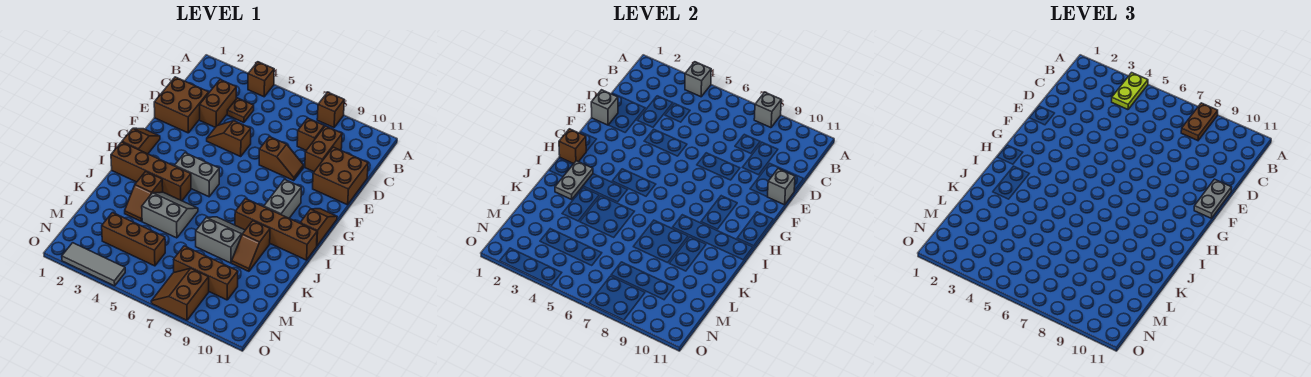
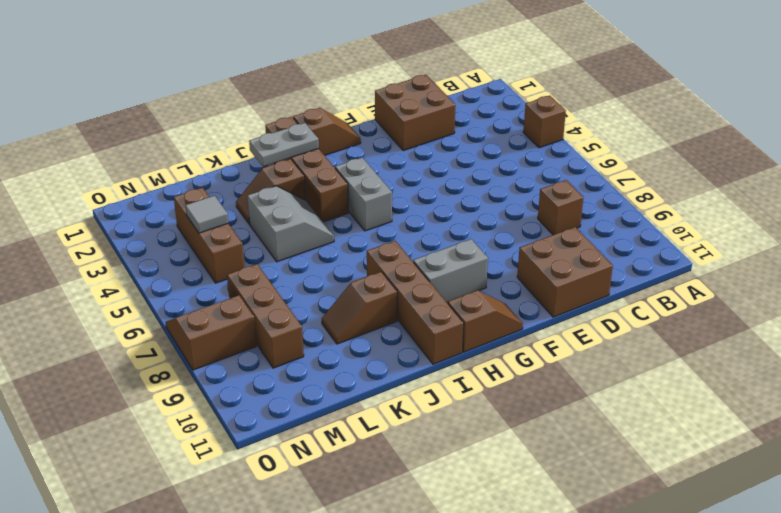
grey 1x1 tile [185,196,228,233] -> none
none -> brown 1x1 brick [317,92,344,128]
none -> brown 1x2 brick [200,80,236,127]
none -> brown 1x1 plate [227,98,254,123]
none -> brown 1x2 brick [305,126,342,172]

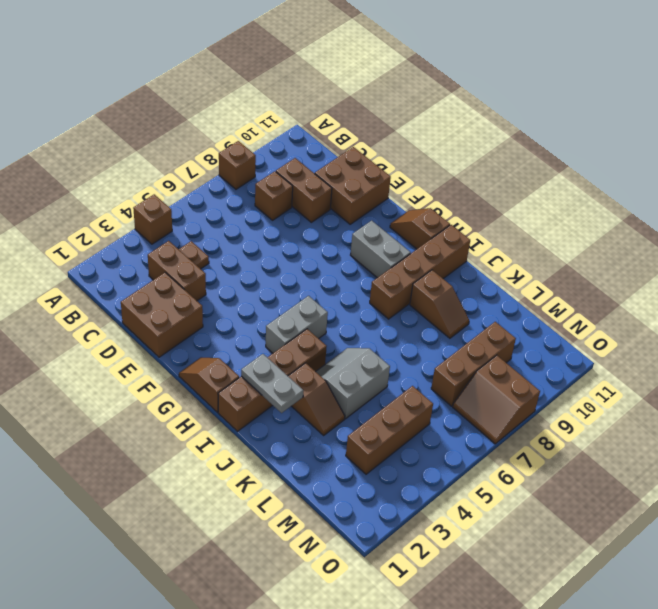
none -> brown 1x2 slope [207,121,251,156]
none -> brown 1x2 slope [259,137,304,181]
none -> grey 2x2 slope [196,217,245,263]
none -> grey 1x3 tile [62,243,125,286]

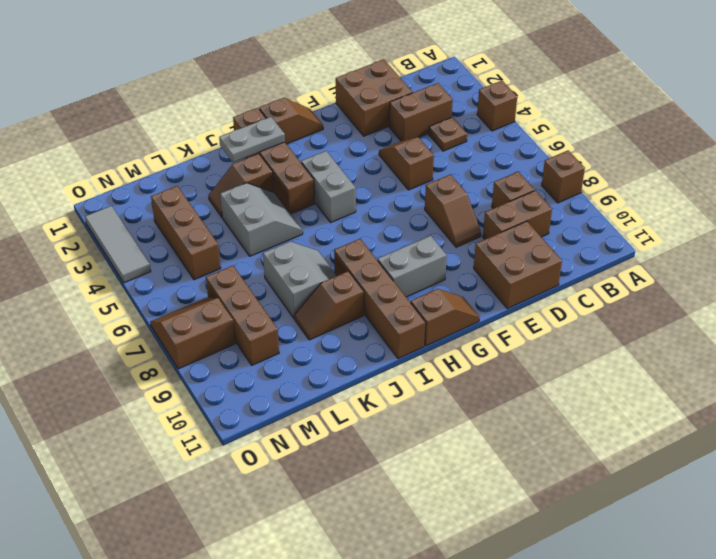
none -> grey 1x1 brick [685,62,711,97]
none -> grey 1x1 brick [754,92,781,128]
none -> grey 1x1 brick [591,90,618,125]
none -> grey 1x1 brick [768,169,795,205]

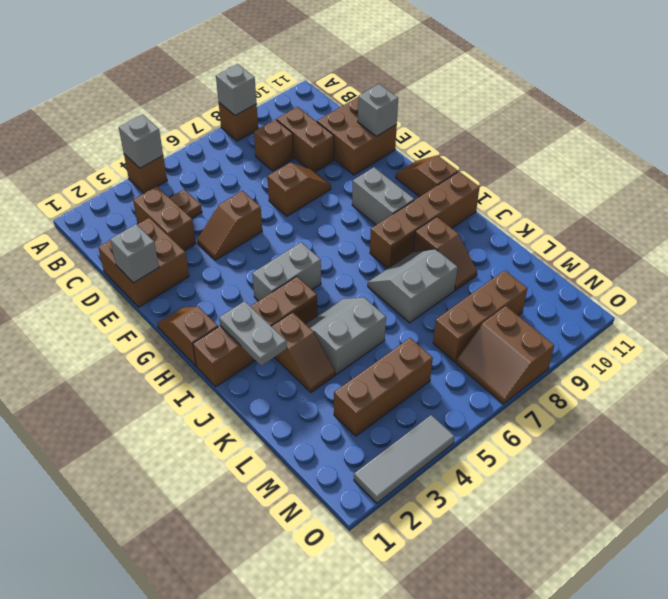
none -> brown 1x1 brick [559,129,586,164]
none -> lime 1x2 plate [1112,73,1148,110]
none -> brown 1x2 plate [1181,103,1218,141]
none -> grey 1x2 plate [1194,179,1232,218]

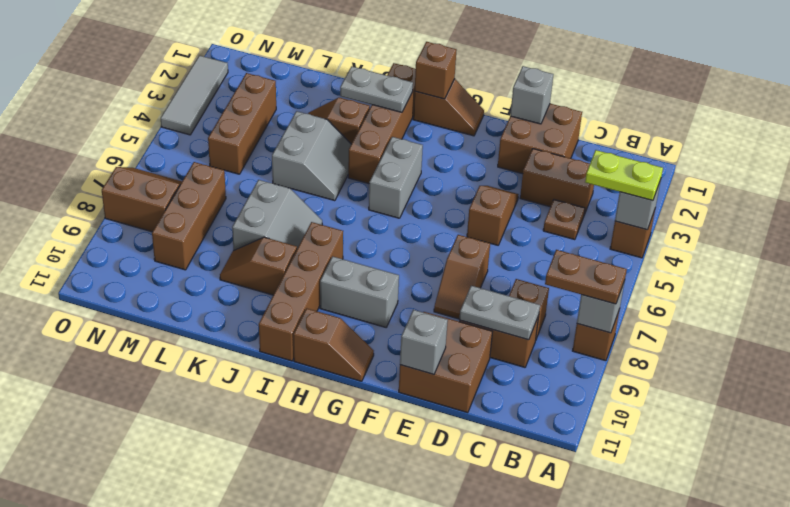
grey 1x2 plate [459,286,540,340] -> grey 1x2 plate moved to [1194,179,1232,218]

